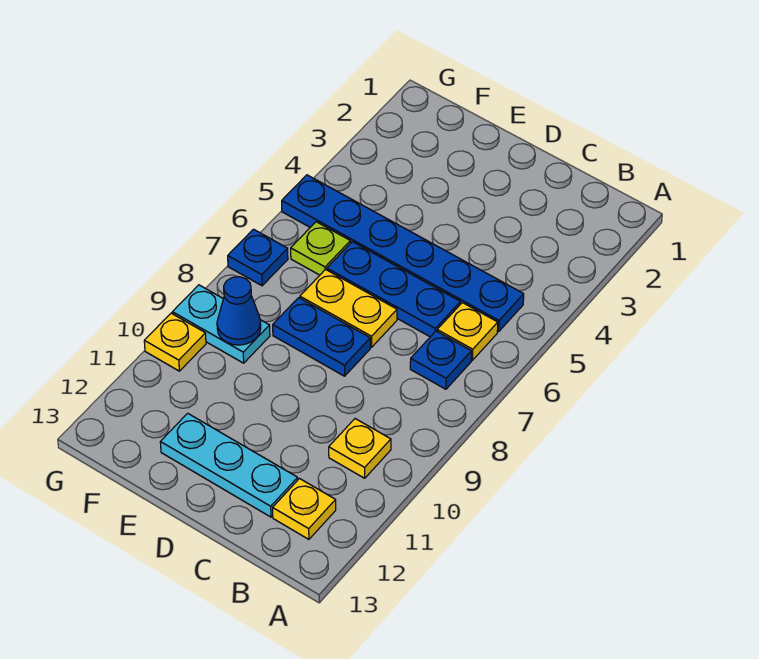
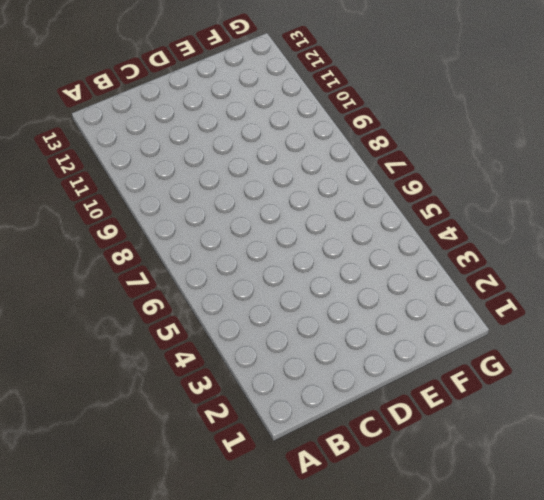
none -> blue 1x6 plate [282,175,524,332]
none -> yellow 1x1 plate [437,303,498,360]
none -> blue 1x1 plate [410,331,472,389]

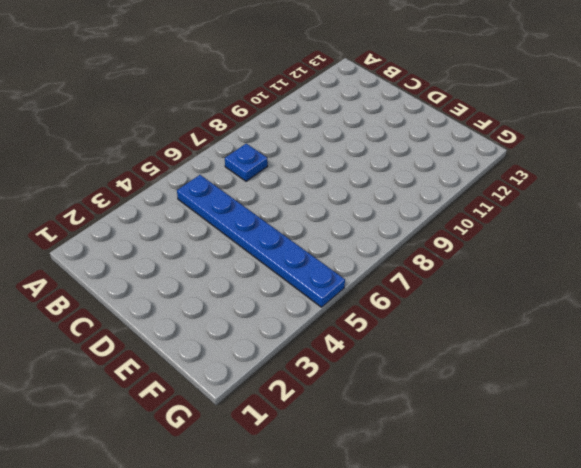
none -> yellow 1x1 plate [437,303,498,360]
none -> yellow 1x1 plate [329,419,391,478]
none -> yellow 1x1 plate [273,479,336,539]

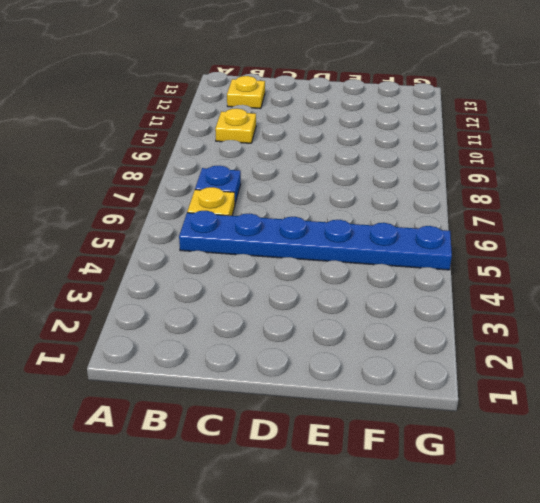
none -> blue 1x3 plate [327,242,460,337]
none -> cyan 1x3 plate [160,413,298,517]
none -> yellow 1x2 plate [300,270,397,347]

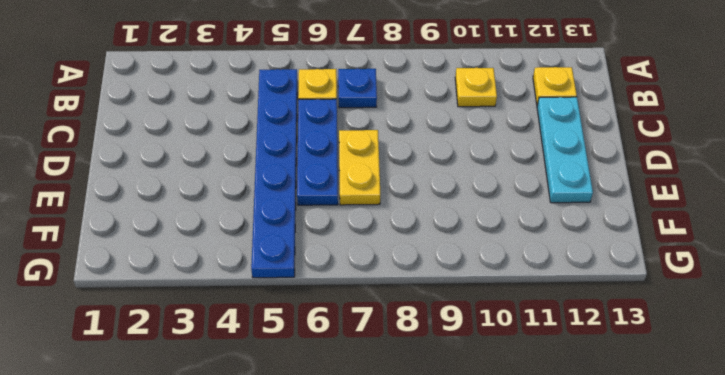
none -> blue 1x2 plate [273,298,370,376]
none -> lime 1x1 plate [291,222,350,275]
none -> cyan 1x2 plate [172,285,270,363]

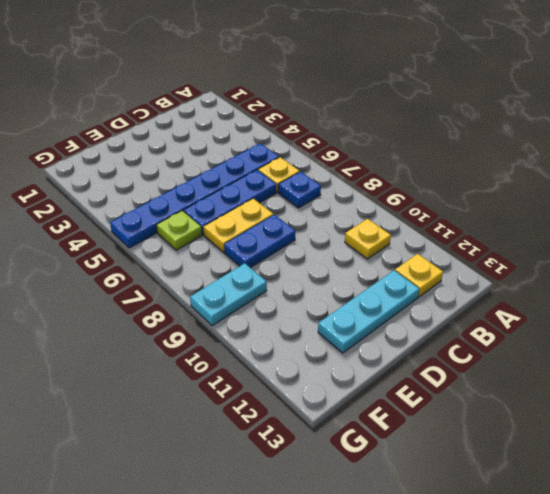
none -> blue 1x1 plate [228,229,288,286]
none -> yellow 1x1 plate [144,313,206,371]
none -> blue 1x1 cone [217,277,261,345]

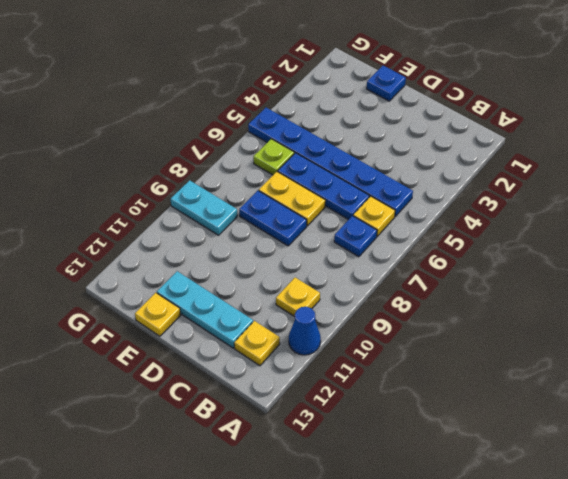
blue 1x1 cone [289,307,321,355] -> blue 1x1 cone moved to [217,277,261,345]
blue 1x1 plate [367,66,406,101] -> blue 1x1 plate moved to [228,229,288,286]
yellow 1x1 plate [135,293,181,336] -> yellow 1x1 plate moved to [144,313,206,371]

